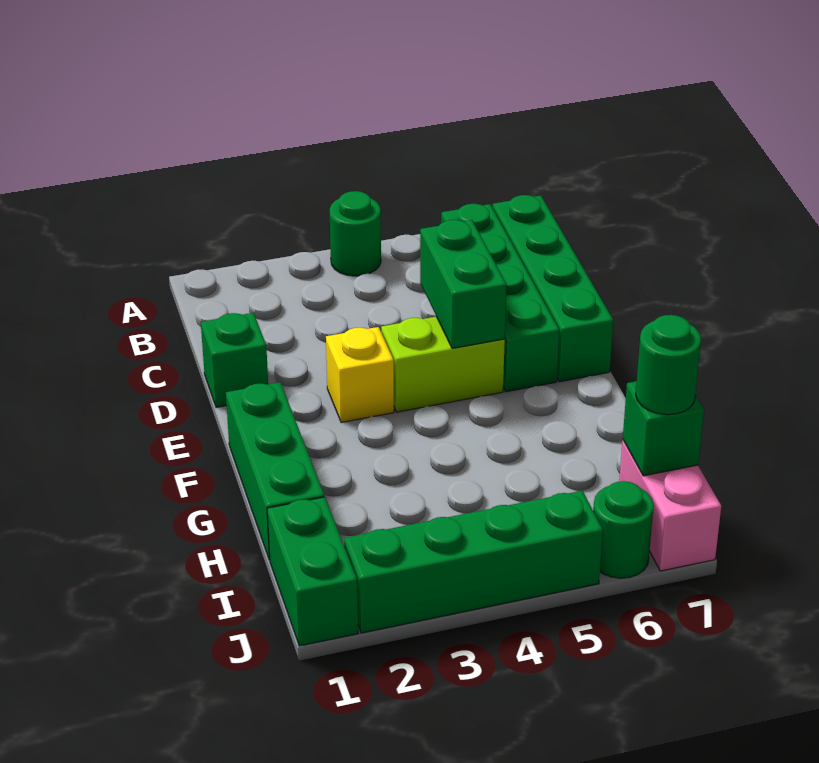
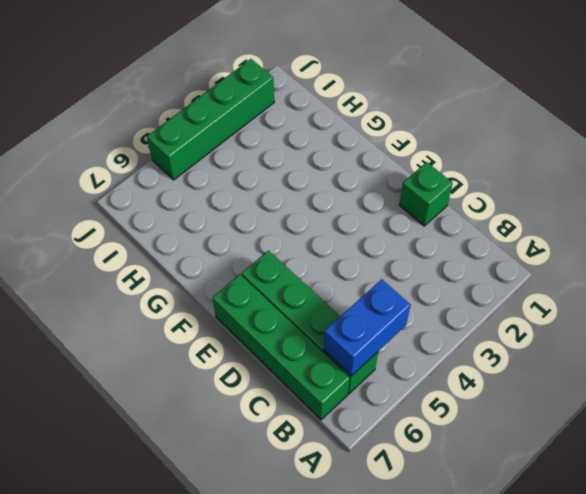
blue 1x2 brick [324,279,410,376] -> none
none -> green 1x1 round brick [330,191,381,276]
none -> yellow 1x1 brick [326,327,394,423]
none -> lime 1x2 brick [381,317,505,412]

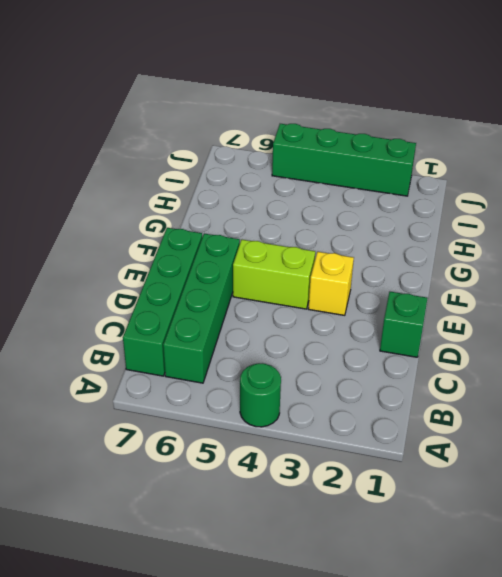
none -> green 1x3 brick [226,382,324,560]
none -> green 1x2 brick [267,497,358,646]
none -> pink 1x2 brick [619,441,721,571]

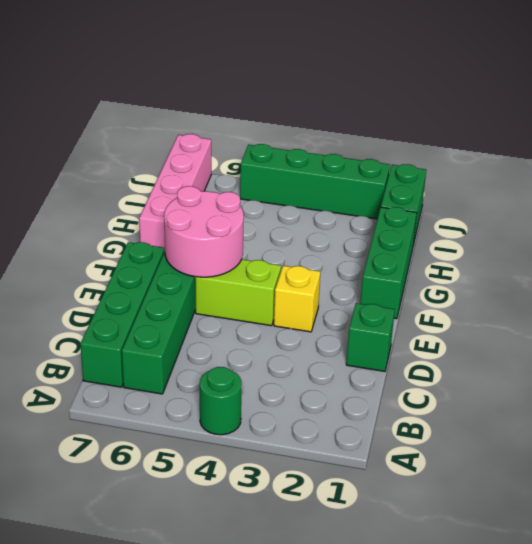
pink 2x2 round brick [164,186,244,277] -> green 1x2 brick [420,220,507,349]
pink 1x4 brick [139,134,211,251] -> pink 1x2 brick [619,441,721,571]
none -> green 1x1 round brick [593,481,654,578]
none -> green 1x1 brick [623,381,704,476]
none -> green 1x1 round brick [636,315,701,415]

